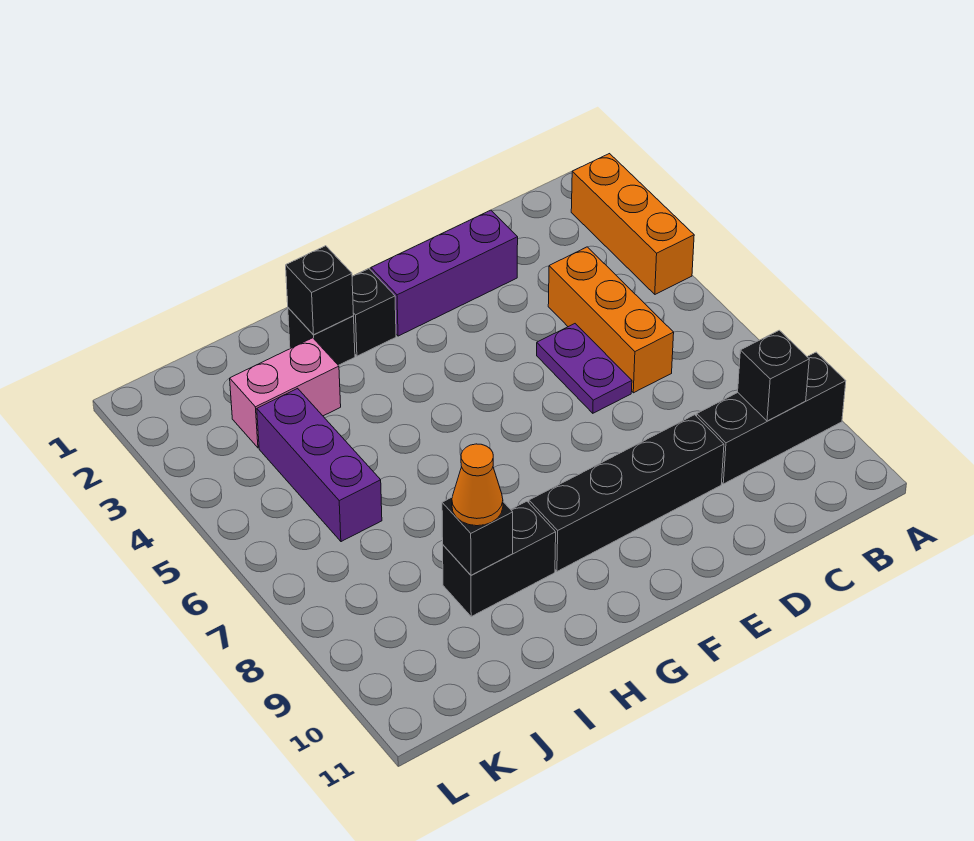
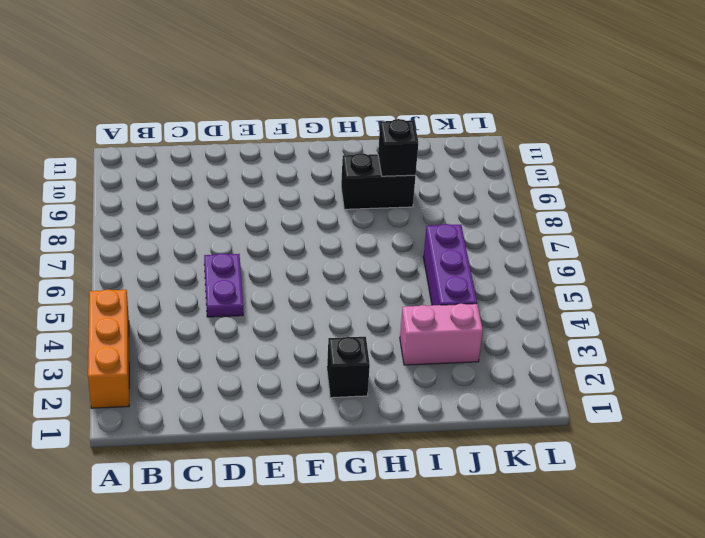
none -> black 1x3 brick [697,352,846,484]
none -> orange 1x3 brick [548,247,674,393]
none -> purple 1x3 brick [371,210,518,336]

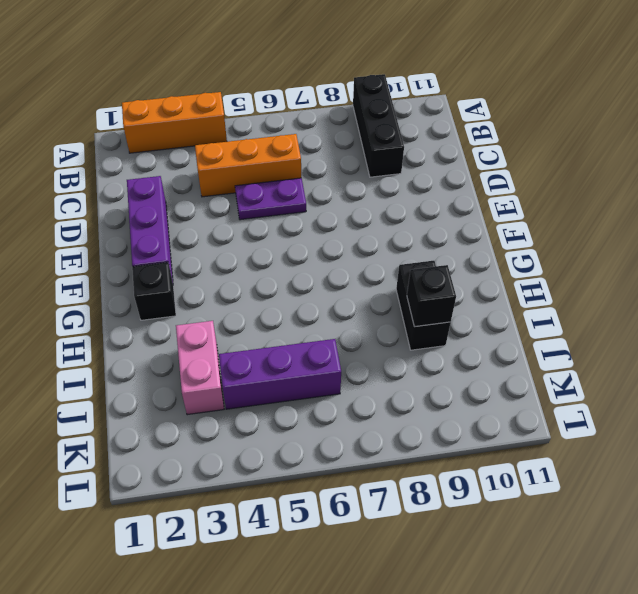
none -> black 1x4 brick [529,415,724,571]
none -> black 1x1 brick [288,308,355,365]
none -> black 1x1 brick [738,330,809,421]

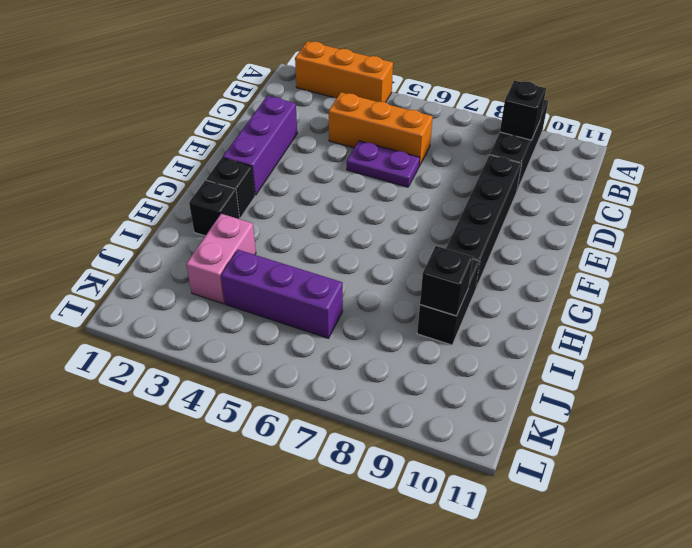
none -> black 1x1 brick [286,246,354,335]
none -> orange 1x1 cone [452,444,503,526]

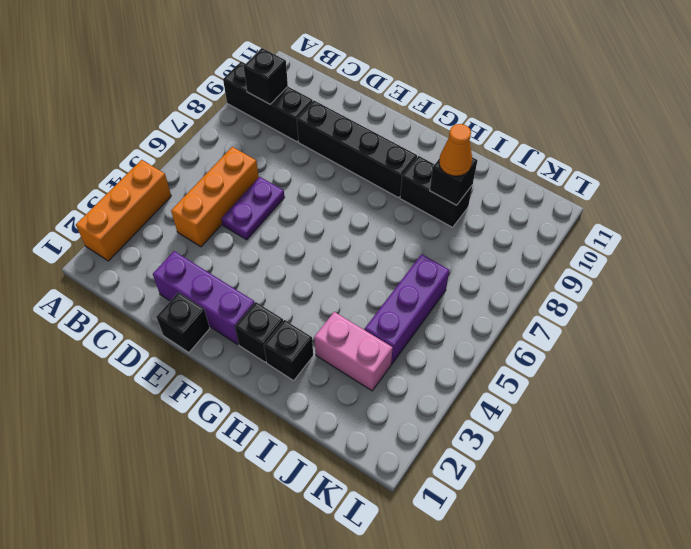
black 1x1 brick [156,292,210,352] -> black 1x1 brick moved to [286,246,354,335]

